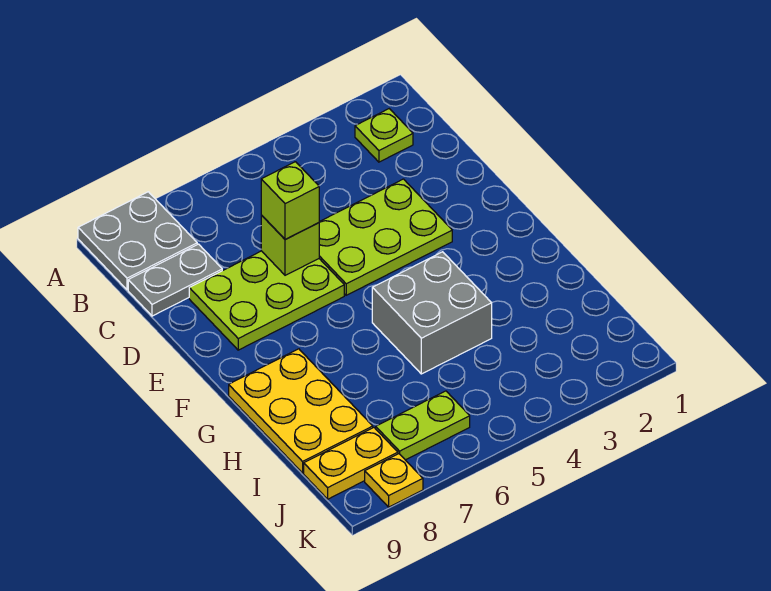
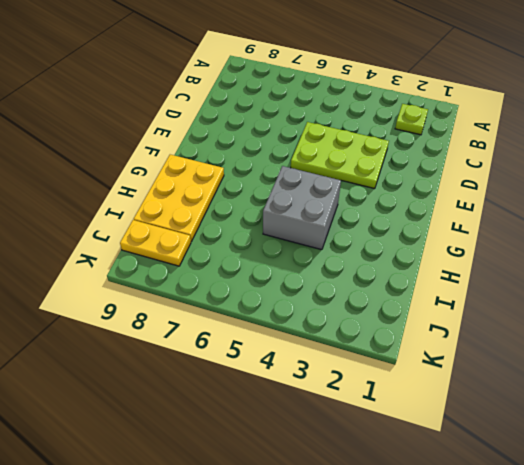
none -> grey 2x2 plate [78,192,197,290]
none -> grey 1x2 plate [128,244,222,316]
none -> lime 2x3 plate [189,251,344,350]

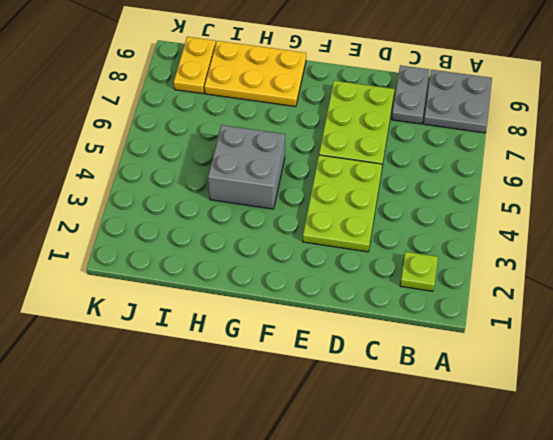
none -> lime 1x2 plate [376,391,470,460]
none -> yellow 1x1 plate [365,454,423,507]
none -> lime 1x1 brick [261,215,319,275]

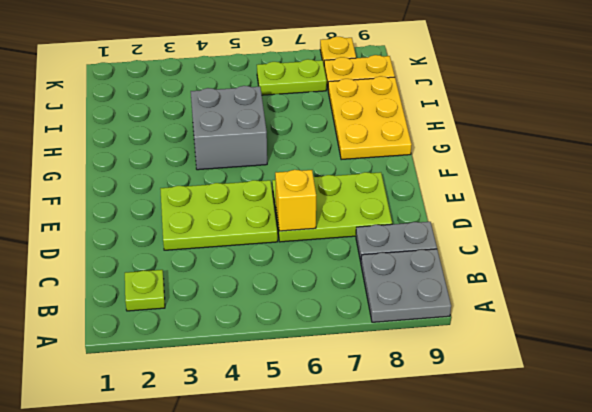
yellow 1x1 brick [275,170,316,231] -> lime 1x1 brick [261,215,319,275]
none -> lime 1x1 brick [261,162,319,240]

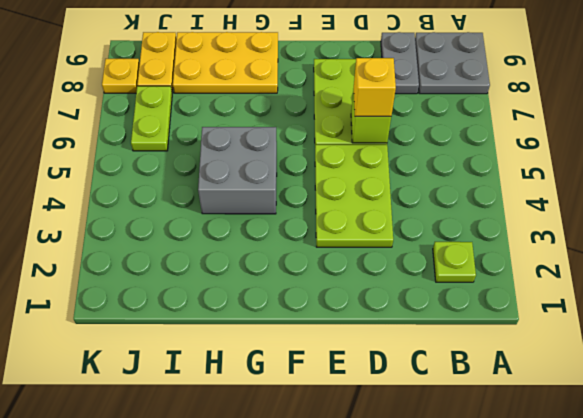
yellow 1x1 brick [354,58,396,116] -> lime 1x1 brick [261,162,319,240]

